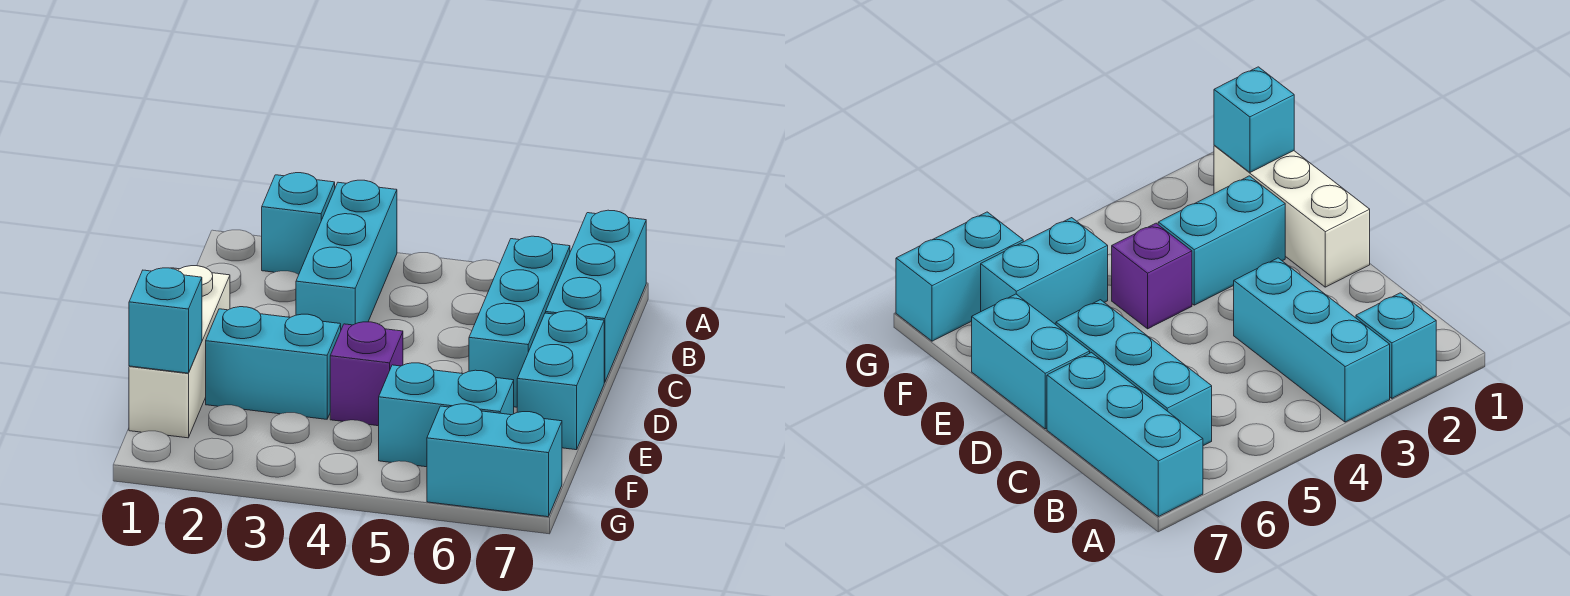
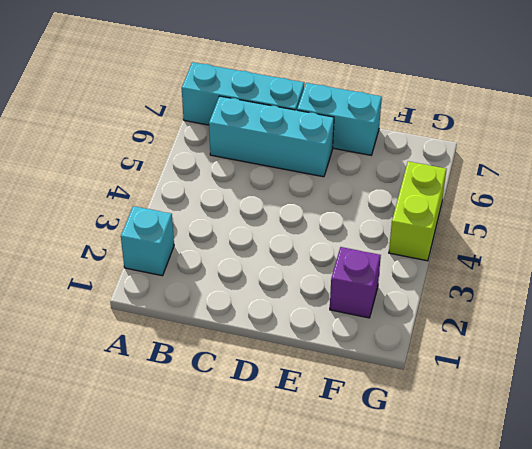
purple 1x1 brick [330,247,381,318] -> purple 1x1 brick moved to [330,322,403,426]
lime 1x2 brick [389,161,447,261] -> none
none -> cyan 1x3 brick [296,180,397,329]
none -> white 1x3 brick [129,266,230,438]

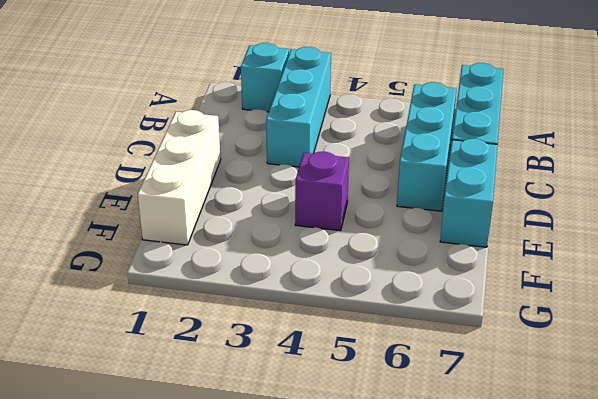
none -> cyan 1x2 brick [206,307,341,419]
none -> cyan 1x2 brick [379,363,514,467]

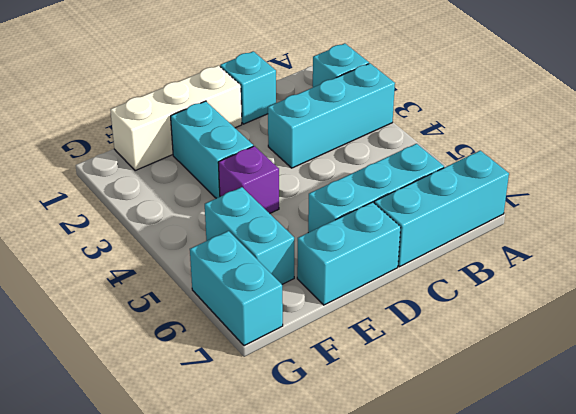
cyan 1x1 brick [220,51,276,124] -> cyan 1x1 brick moved to [129,268,202,373]

